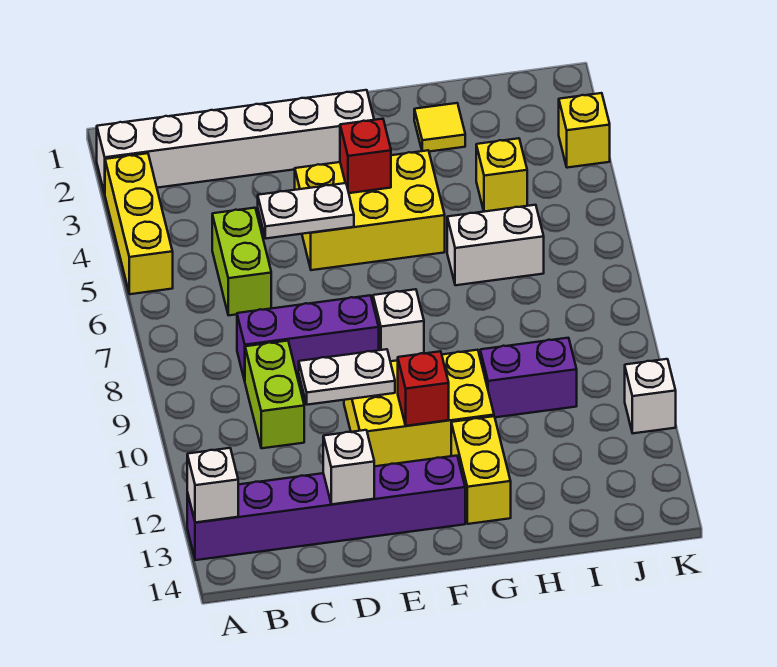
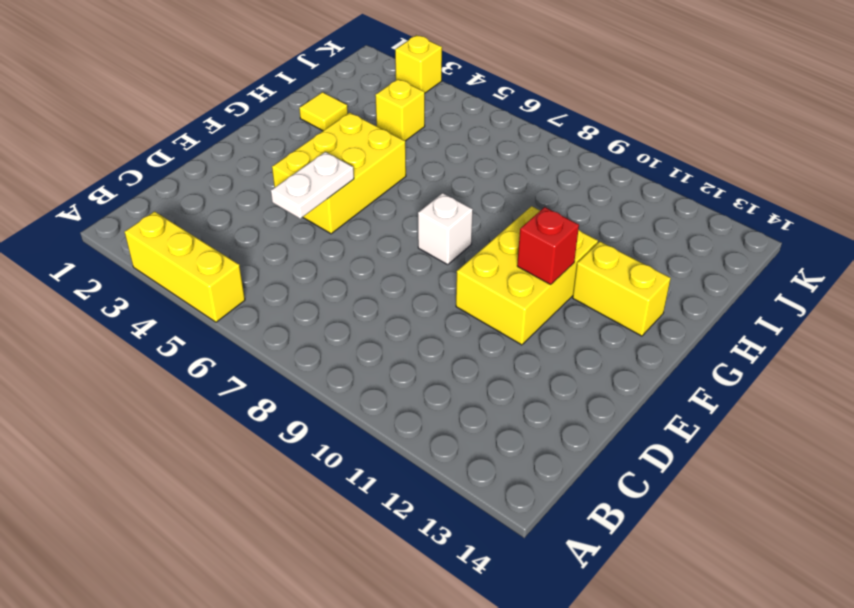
none -> white 1x6 brick [97,90,374,194]
none -> purple 1x6 brick [187,456,465,560]
none -> lime 1x2 brick [212,208,271,315]

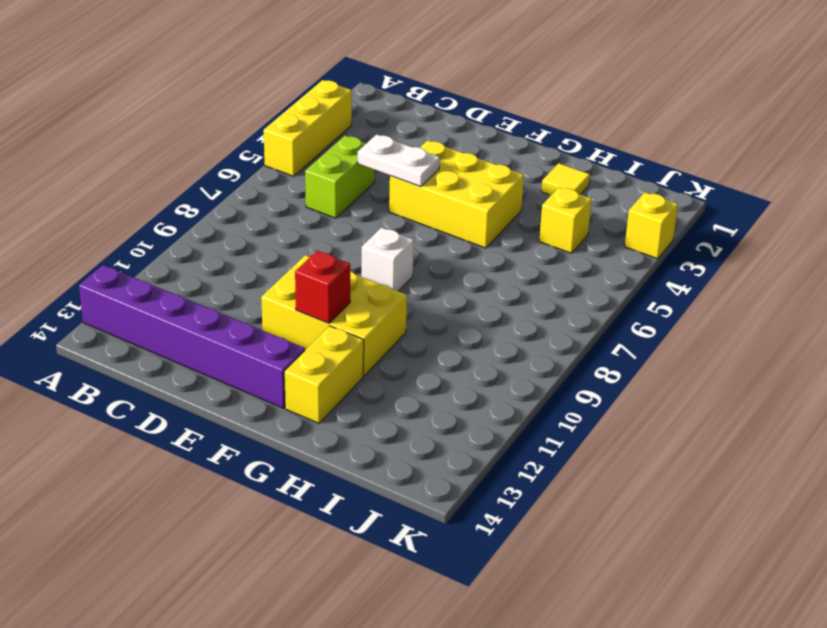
none -> white 1x6 brick [97,90,374,194]
none -> purple 1x3 brick [237,295,379,381]
none -> lime 1x2 brick [245,341,304,448]

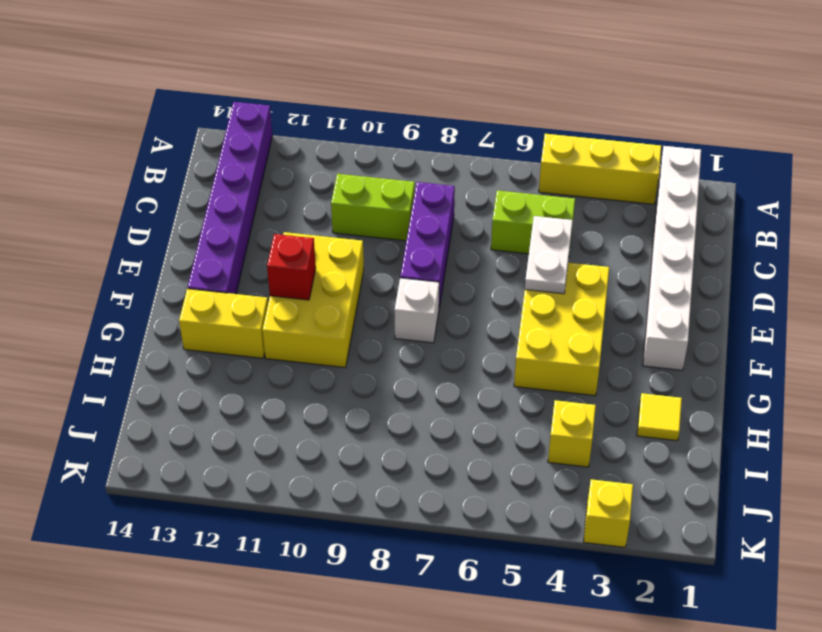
none -> white 1x2 brick [447,205,544,285]
none -> purple 1x2 brick [480,338,577,417]
none -> white 1x1 brick [625,359,676,433]

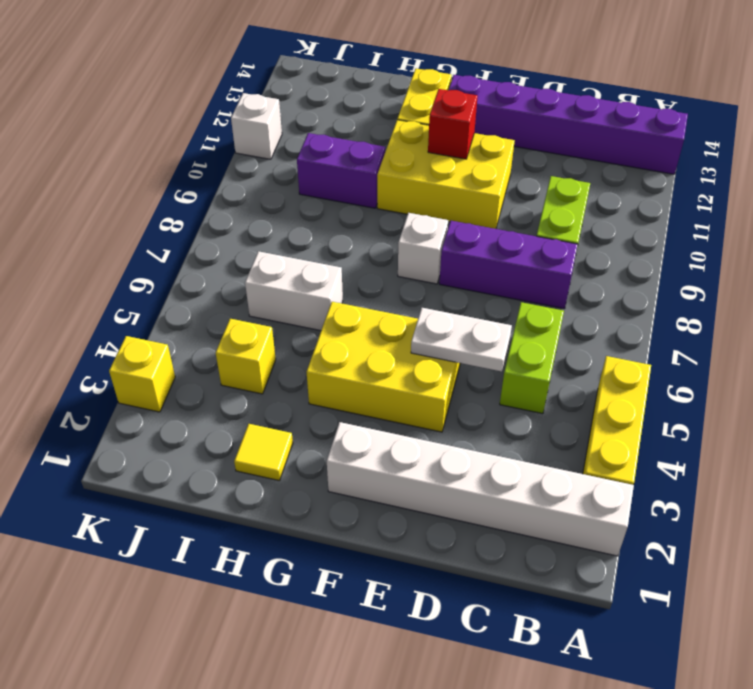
none -> white 1x1 brick [187,448,238,523]
none -> white 1x2 plate [299,349,395,405]
none -> white 1x1 brick [323,430,374,504]

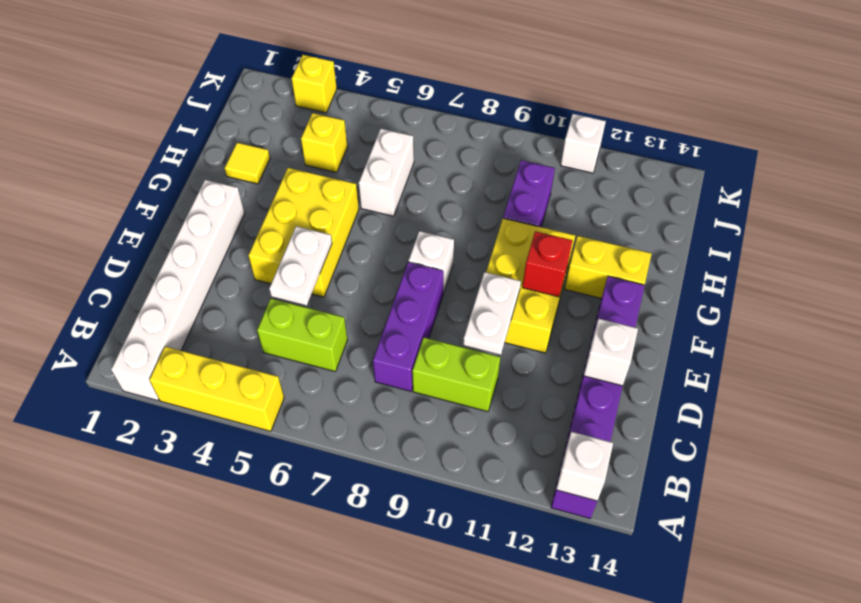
none -> red 1x1 brick [340,119,391,193]

